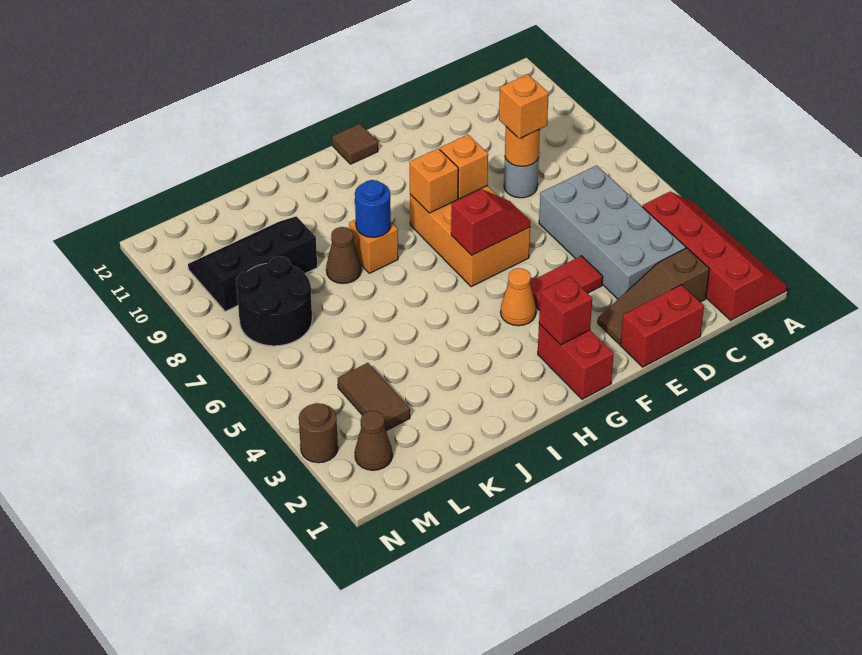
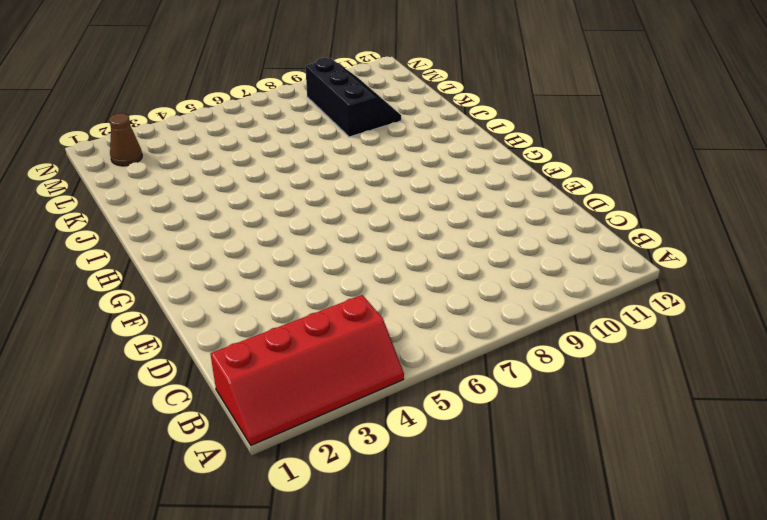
none -> brown 1x3 slope [598,248,709,344]
none -> grey 2x4 brick [539,165,686,299]
none -> red 1x2 brick [620,285,704,367]

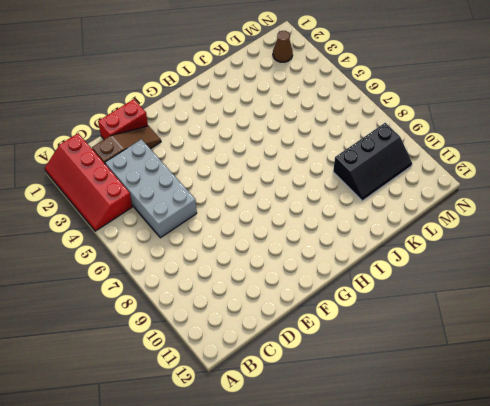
none -> grey 1x1 round brick [504,157,539,198]
none -> red 1x2 tile [530,256,603,311]
none -> orange 2x3 brick [410,186,530,287]

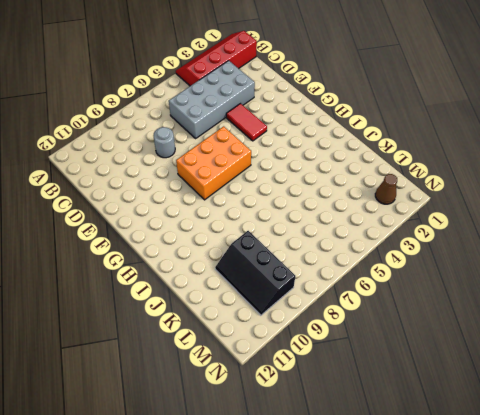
none -> brown 1x3 slope [598,248,709,344]
none -> red 1x2 brick [620,285,704,367]
none -> red 1x2 brick [538,324,614,399]

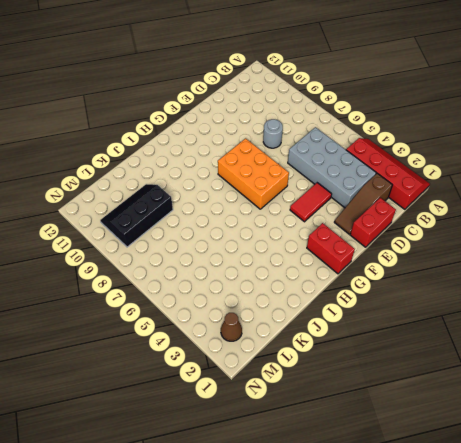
none -> orange 1x1 cone [501,268,536,326]
none -> brown 1x1 tile [332,124,378,164]
none -> orange 1x1 brick [349,219,398,273]

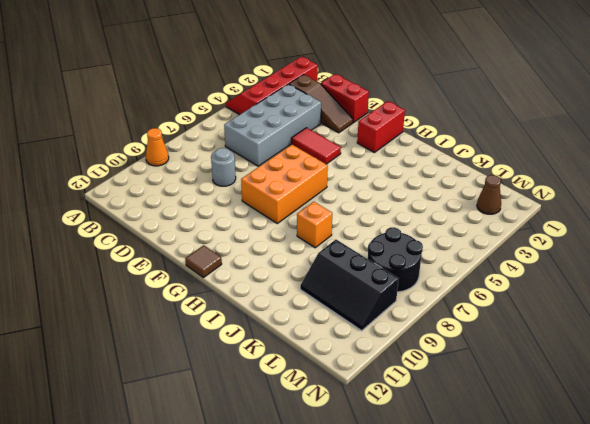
orange 1x1 cone [146,128,169,166] -> orange 1x1 cone moved to [501,268,536,326]
none -> brown 1x1 cone [326,227,361,283]
none -> brown 1x2 tile [338,363,410,431]
none -> brown 1x1 round brick [299,403,338,463]

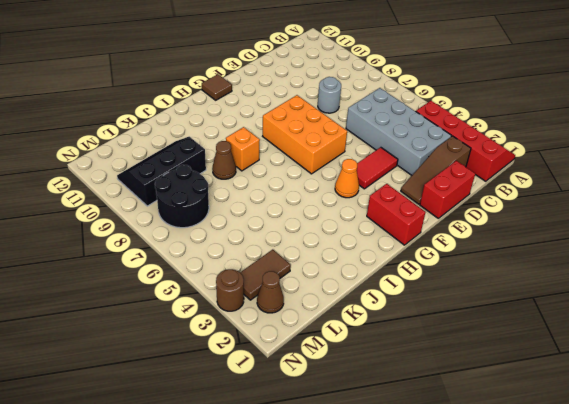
brown 1x2 tile [240,250,291,300] -> brown 1x2 tile turned to [338,363,410,431]
none -> orange 1x1 round brick [505,127,540,166]
none -> red 1x2 slope [451,189,530,255]
none -> orange 1x1 brick [440,135,488,199]

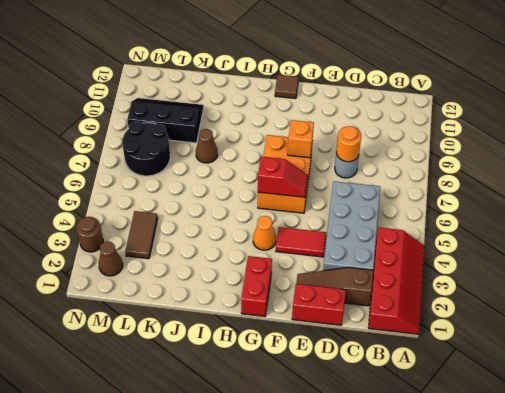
none -> orange 1x1 brick [349,219,398,273]
none -> red 1x1 brick [539,277,592,345]
none -> orange 1x1 brick [410,149,458,213]

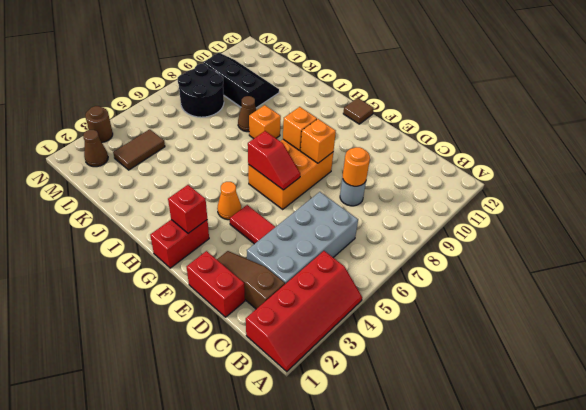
none -> blue 1x1 round brick [355,180,391,237]
none -> orange 1x1 brick [499,74,549,138]

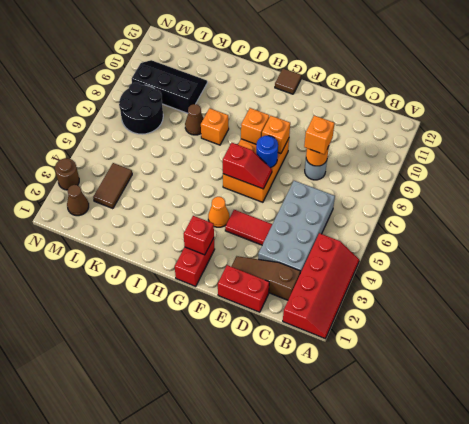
blue 1x1 round brick [256,136,278,168] -> blue 1x1 round brick moved to [355,180,391,237]

